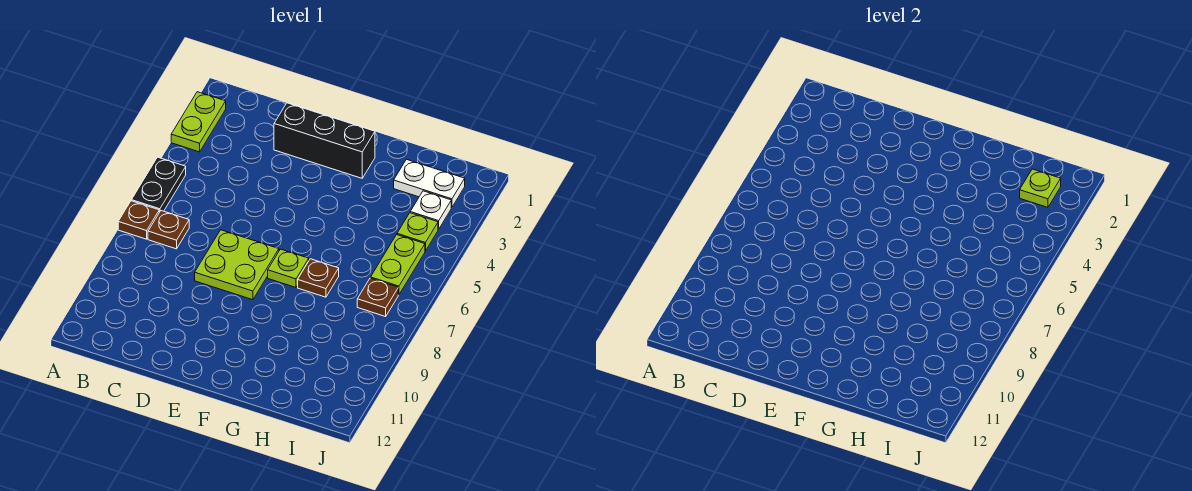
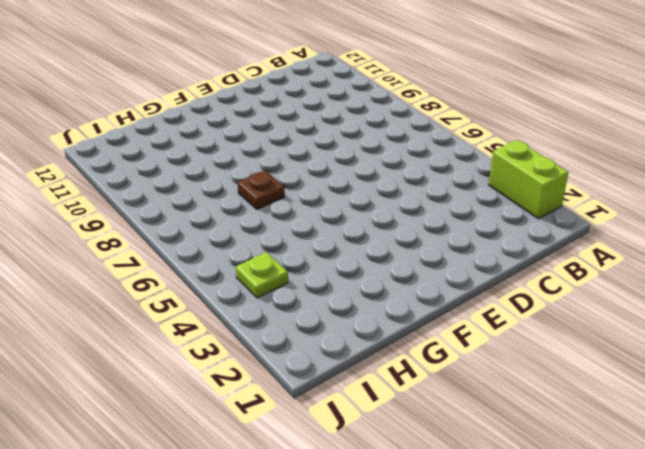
lime 1x2 brick [489,140,568,219] -> lime 1x2 plate [171,92,226,152]
none -> black 1x2 plate [132,157,186,212]
none -> brown 1x1 plate [118,201,159,239]
none -> brown 1x1 plate [148,211,189,249]

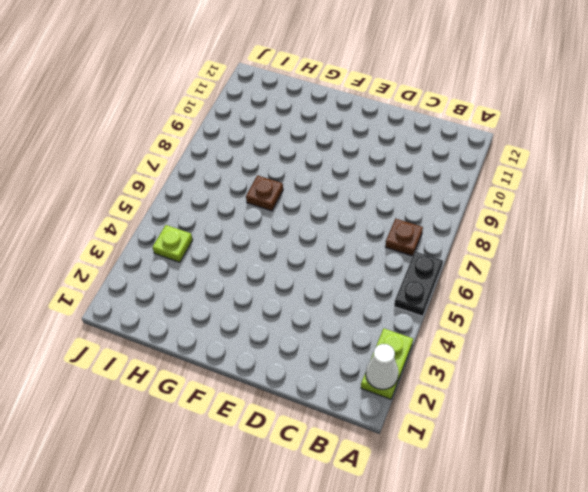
white 1x1 cone [366,344,399,389] -> none
none -> brown 1x1 plate [118,201,159,239]
none -> black 1x3 brick [274,103,375,178]
none -> lime 2x2 plate [195,230,279,300]

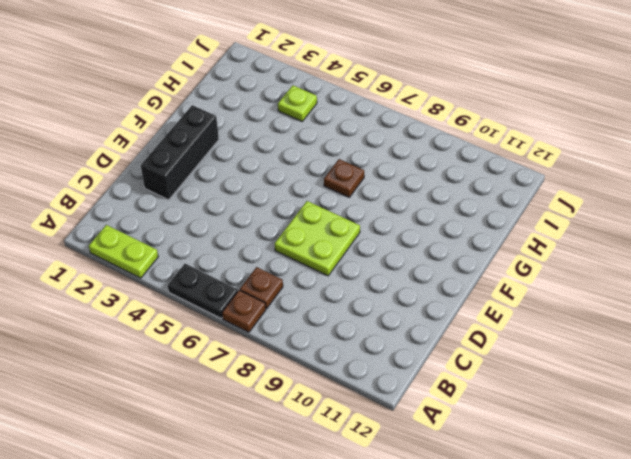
none -> lime 1x1 plate [268,249,309,287]
none -> white 1x2 plate [394,159,465,207]
none -> white 1x1 plate [410,191,451,229]

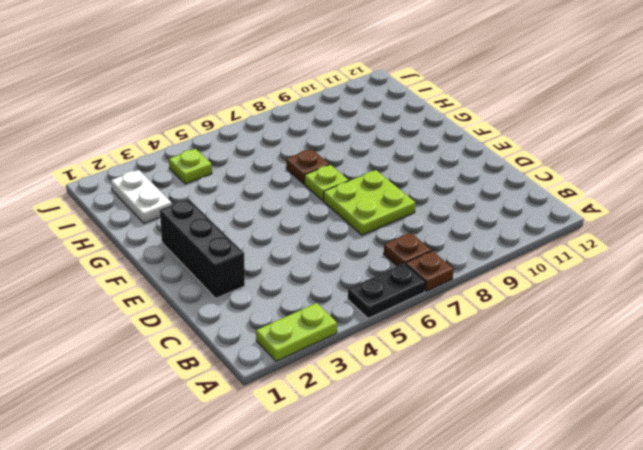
none -> white 1x1 plate [410,191,451,229]
none -> lime 1x2 plate [371,235,425,295]
none -> brown 1x1 plate [357,278,398,317]

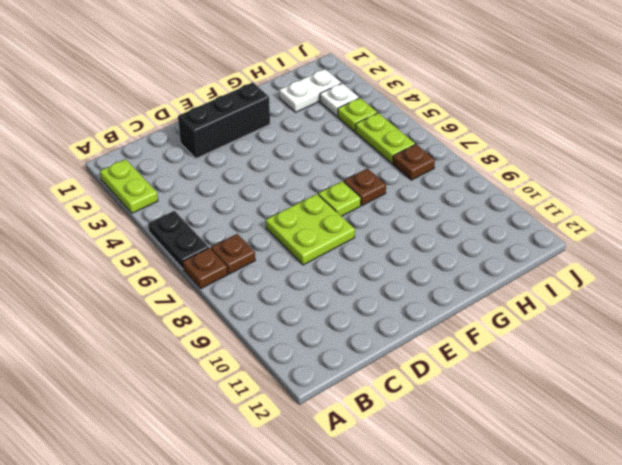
none -> lime 1x1 plate [1020,169,1061,207]

